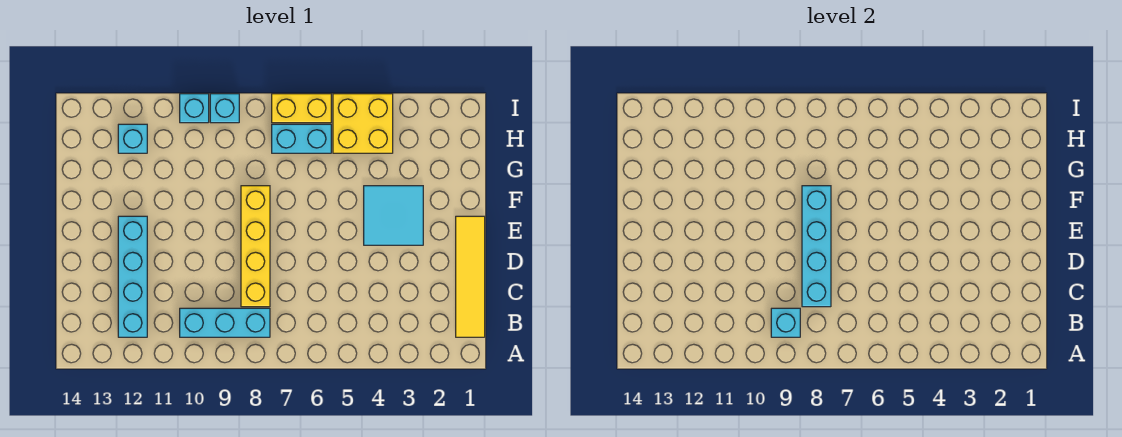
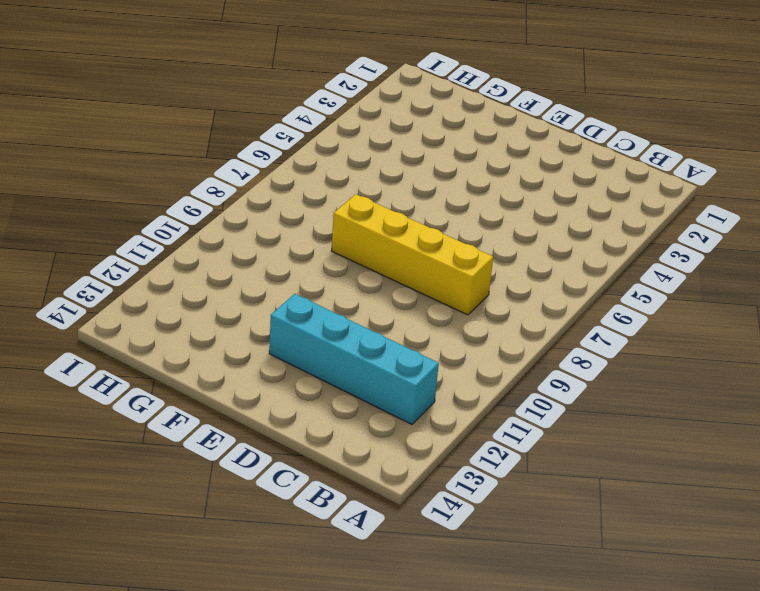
none -> yellow 1x4 tile [456,216,485,337]
none -> cyan 1x3 brick [180,308,270,337]
none -> cyan 2x2 tile [364,186,423,245]

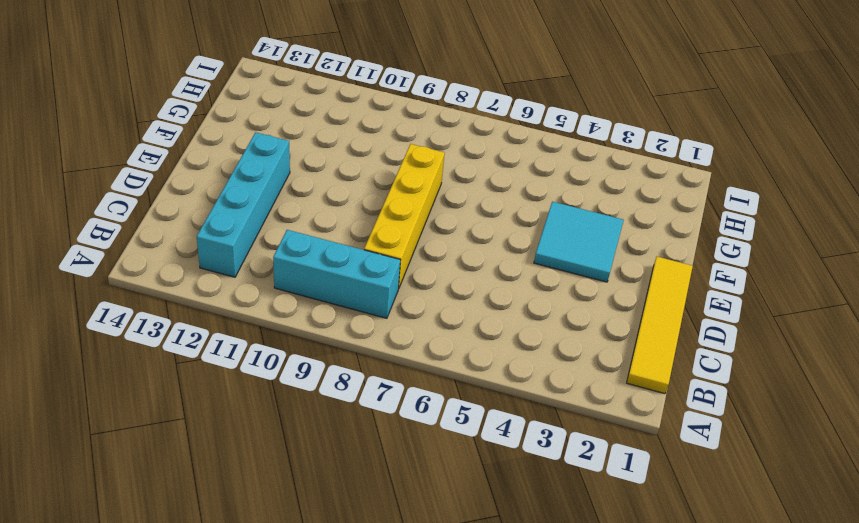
none -> yellow 2x2 brick [333,94,393,153]
none -> cyan 1x2 brick [272,124,331,153]
none -> cyan 1x1 brick [118,124,147,153]

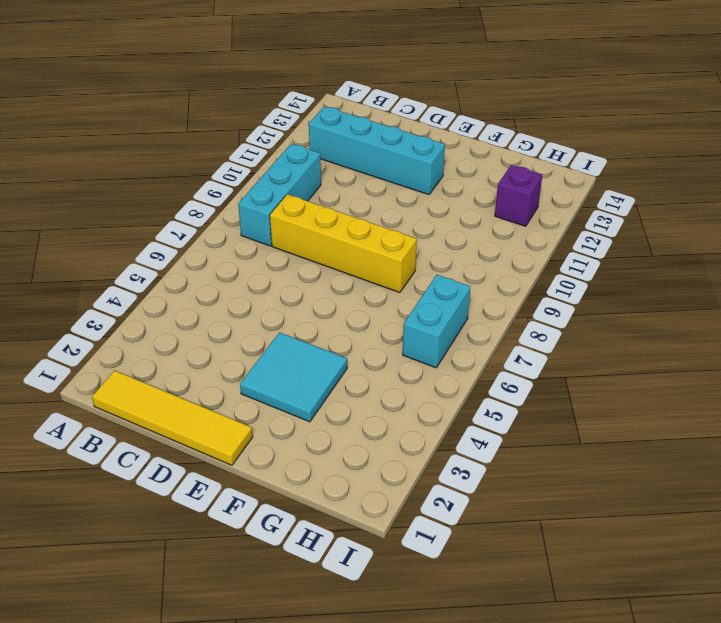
purple 1x1 brick [495,165,542,226] -> cyan 1x1 brick [118,124,147,153]
none -> yellow 2x2 brick [333,94,393,153]
none -> yellow 1x2 brick [272,94,331,123]
none -> cyan 1x1 brick [210,94,239,123]

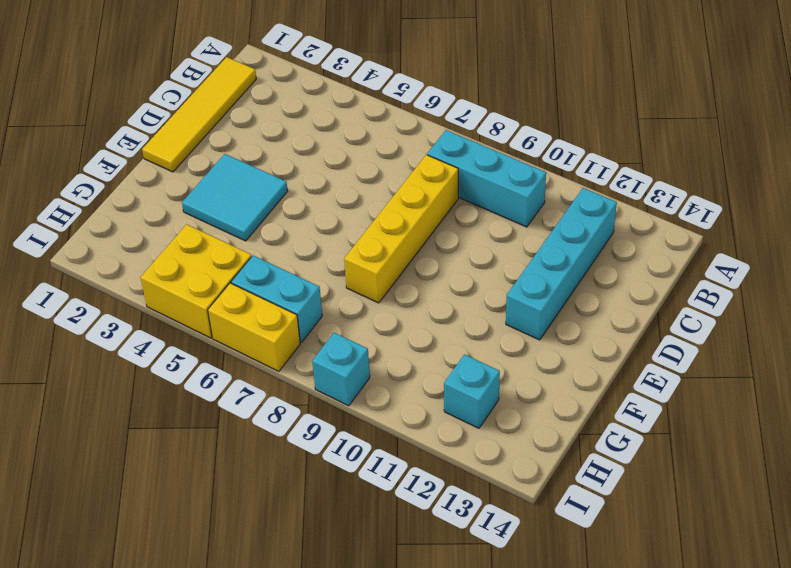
none -> cyan 1x1 brick [180,94,209,123]
none -> cyan 1x1 brick [771,308,800,337]
none -> cyan 1x4 brick [802,186,831,307]

